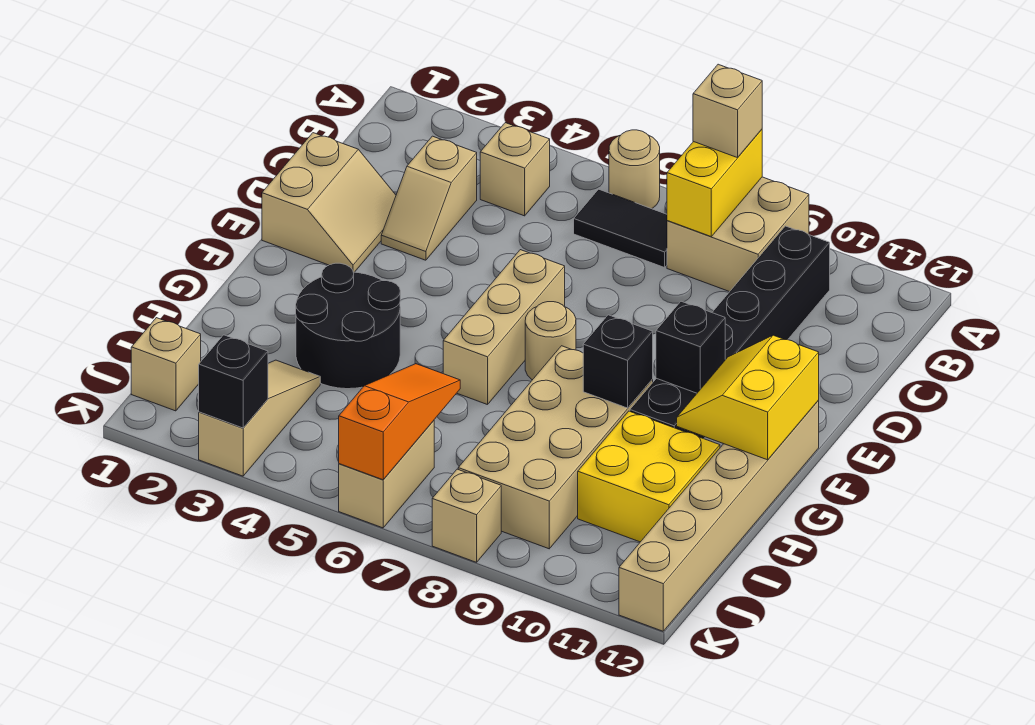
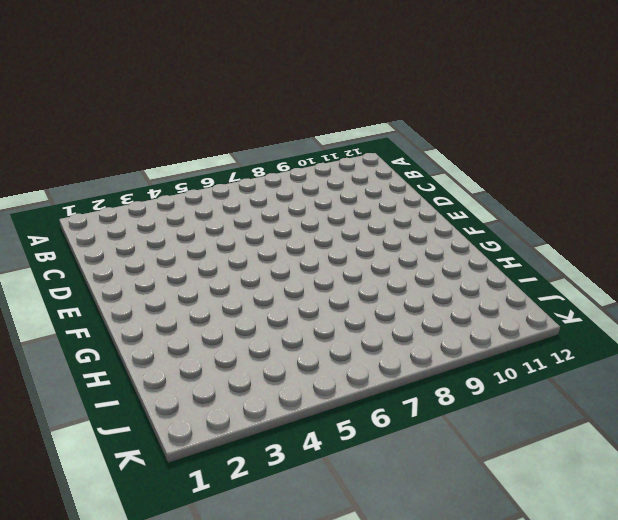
none -> tan 1x1 round brick [609,130,660,209]
none -> tan 2x2 brick [667,177,809,292]
none -> tan 1x1 brick [480,123,550,216]

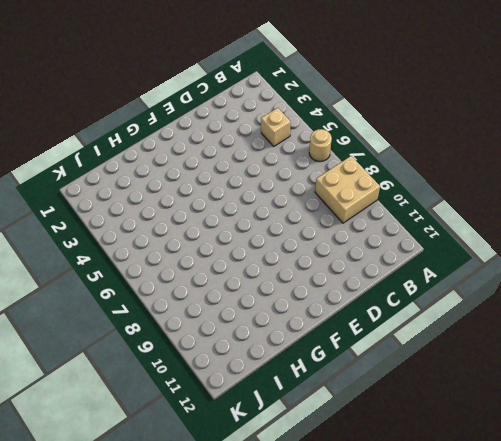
none -> black 1x2 tile [574,189,667,267]
none -> black 1x6 brick [630,226,830,439]
none -> tan 1x2 slope [381,136,477,260]

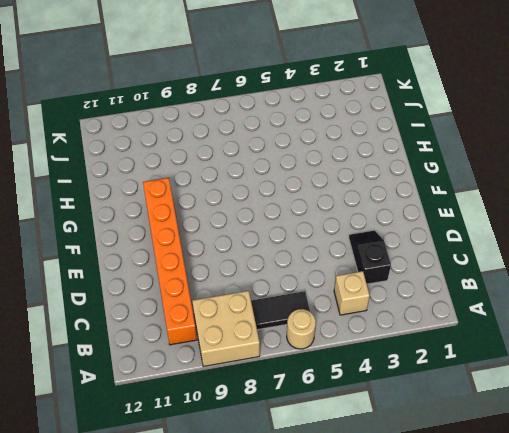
orange 1x6 brick [143,178,197,345] -> black 1x6 brick [630,226,830,439]
black 1x2 slope [349,230,391,284] -> tan 1x2 slope [381,136,477,260]
none -> tan 2x2 slope [262,133,396,272]
none -> tan 1x3 brick [443,250,565,405]
none -> tan 1x1 round brick [525,302,576,380]

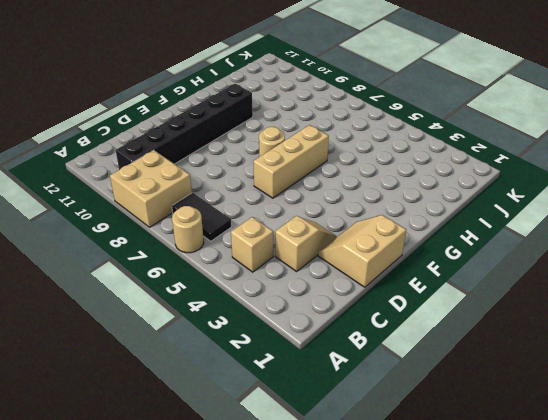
none -> tan 1x6 brick [619,401,819,631]
none -> black 2x2 round brick [296,263,400,389]
none -> tan 2x4 brick [458,346,653,549]

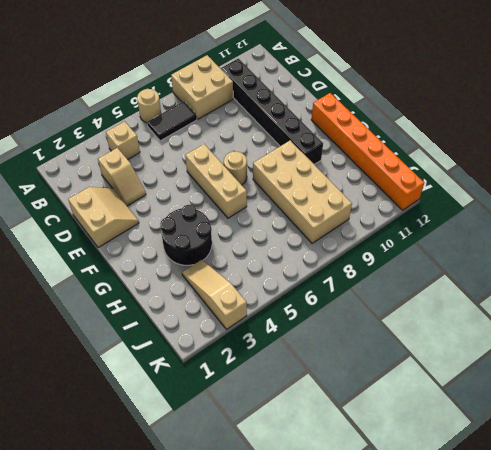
orange 1x6 brick [311,93,424,210] -> tan 1x6 brick [619,401,819,631]
none -> yellow 2x2 brick [578,411,720,542]
none -> tan 1x1 brick [131,318,201,411]
none -> tan 1x2 brick [339,421,434,528]

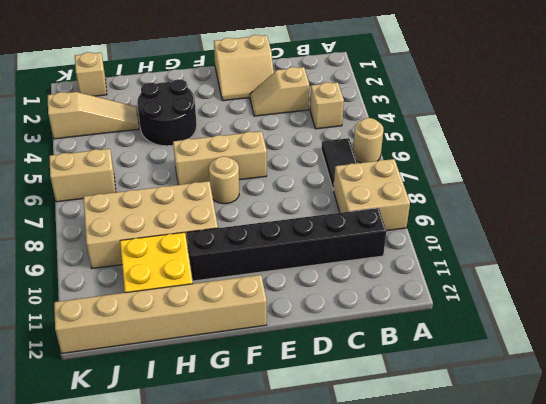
none -> tan 1x1 brick [432,469,501,562]
none -> yellow 1x2 brick [667,129,762,236]
none -> black 1x1 brick [656,301,725,393]

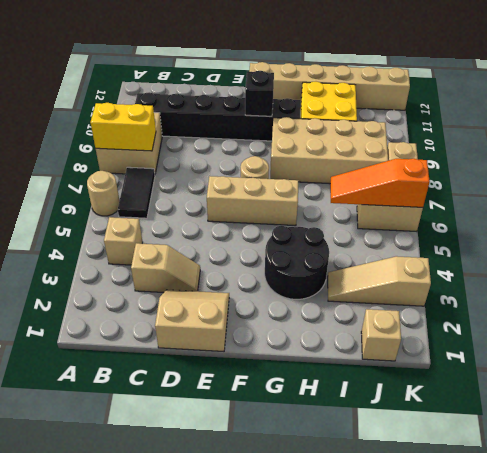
none -> yellow 2x2 slope [677,335,819,460]
none -> black 1x1 brick [583,315,653,408]
none -> black 1x1 brick [199,335,268,428]

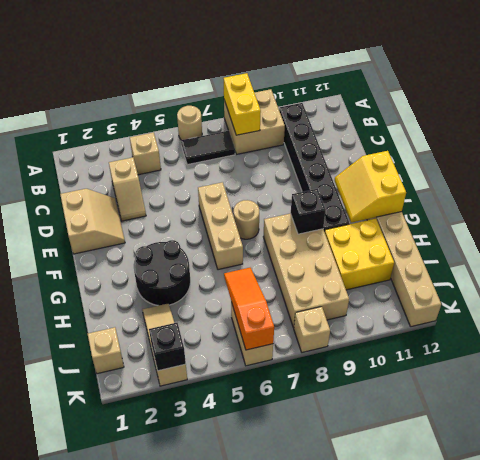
none -> black 1x1 brick [656,301,725,393]
none -> tan 1x1 brick [693,64,762,158]

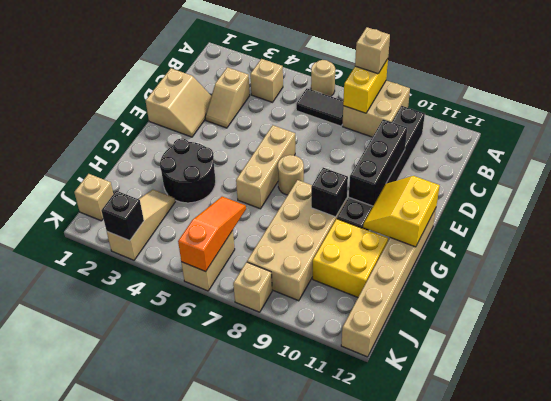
black 1x3 brick [349,119,407,206] -> black 1x1 brick [656,301,725,393]

